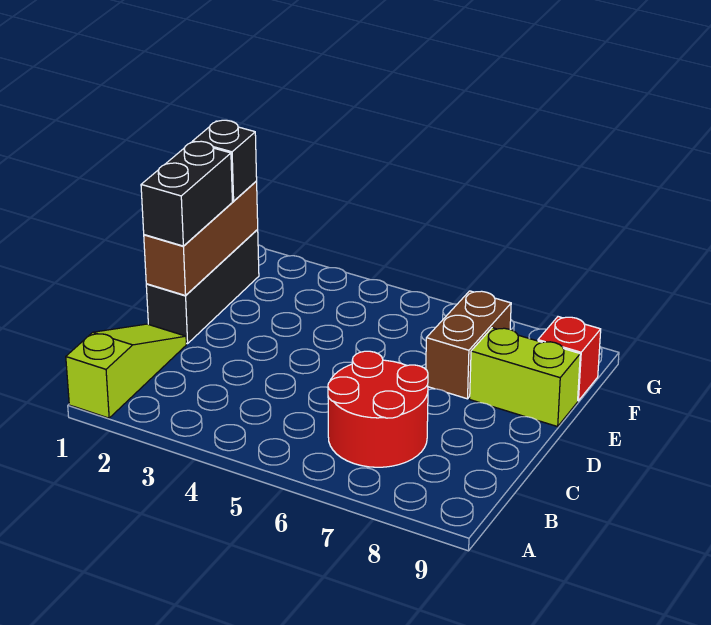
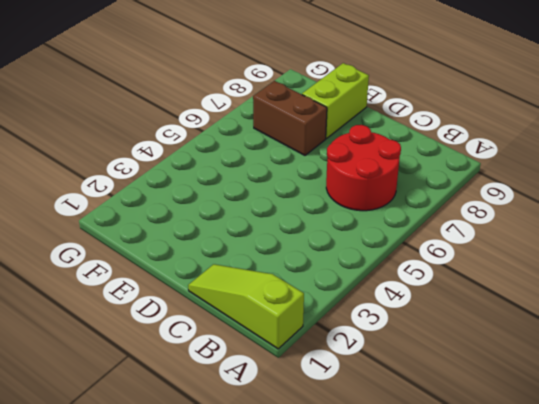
none -> black 1x3 brick [146,230,259,344]
none -> red 1x1 brick [538,317,601,401]

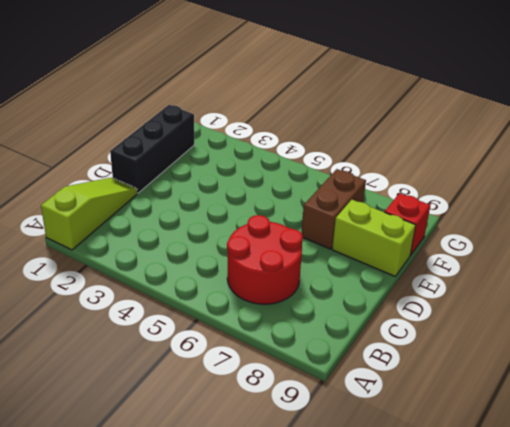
none -> brown 1x3 brick [144,182,258,295]
none -> black 1x2 brick [141,141,232,246]

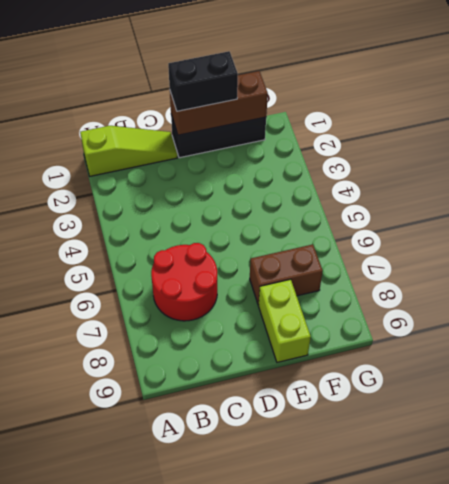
none -> red 1x1 brick [538,317,601,401]
none -> black 1x1 brick [193,120,257,201]

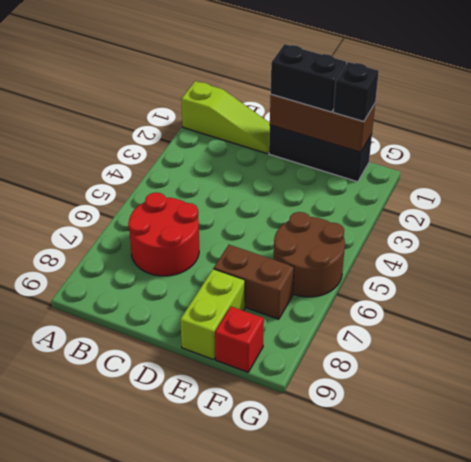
brown 2x2 round brick [274,212,345,297] -> none

